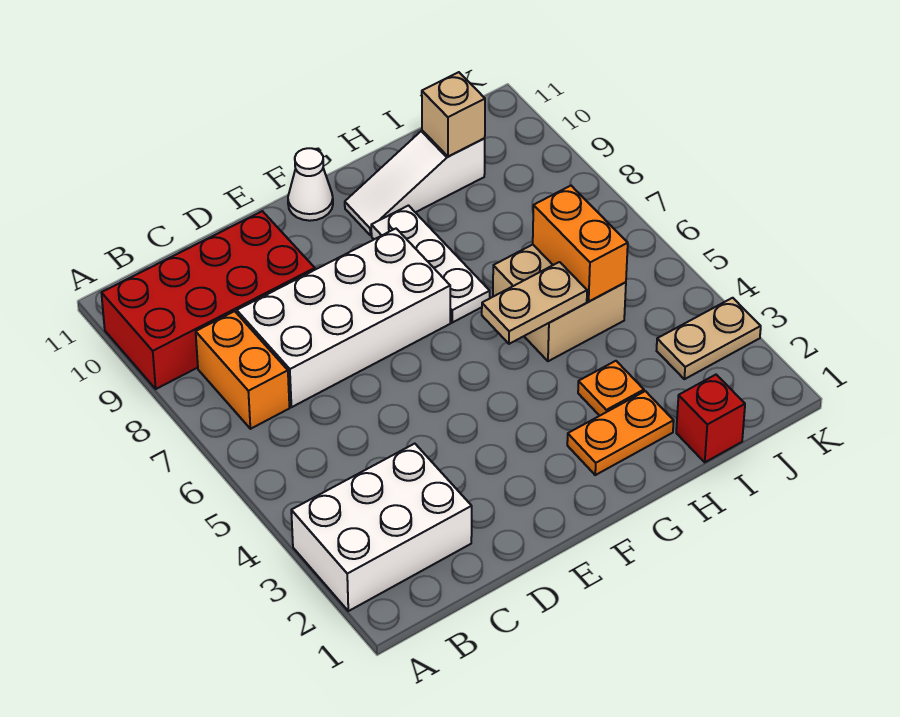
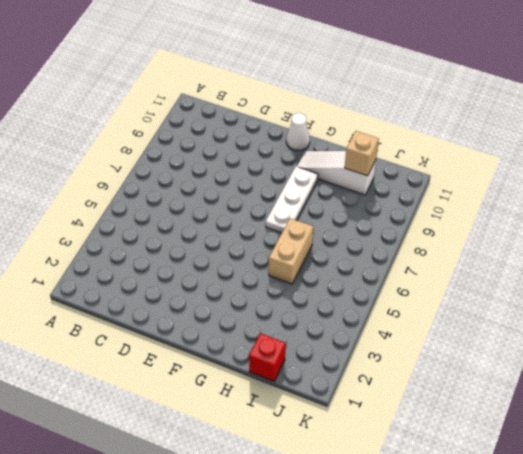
tan 1x2 brick [269,218,313,284] -> tan 2x2 brick [493,245,626,361]
none -> white 2x3 brick [291,444,472,611]
none -> red 2x4 brick [101,211,315,389]
none -> orange 1x2 brick [196,311,289,429]

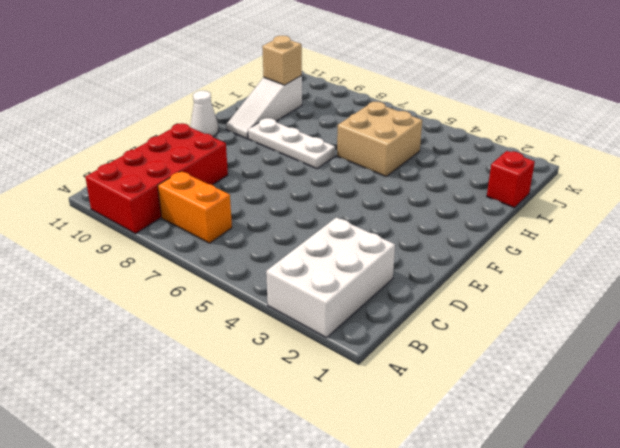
none -> white 2x4 brick [237,229,450,407]
none -> orange 1x2 plate [567,391,674,475]
none -> orange 1x1 plate [578,361,644,416]

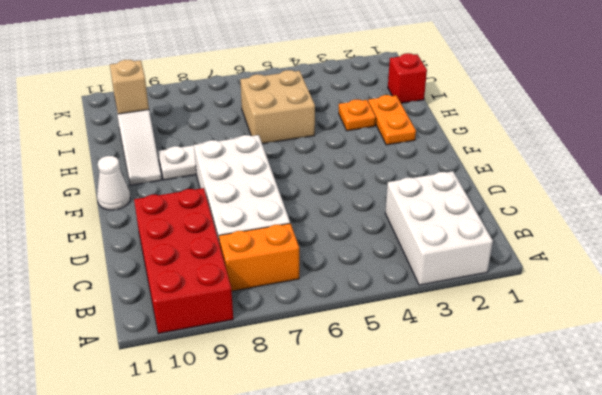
none -> tan 1x2 plate [657,298,761,379]
none -> tan 1x2 plate [482,262,587,344]
none -> orange 1x2 brick [533,186,628,301]

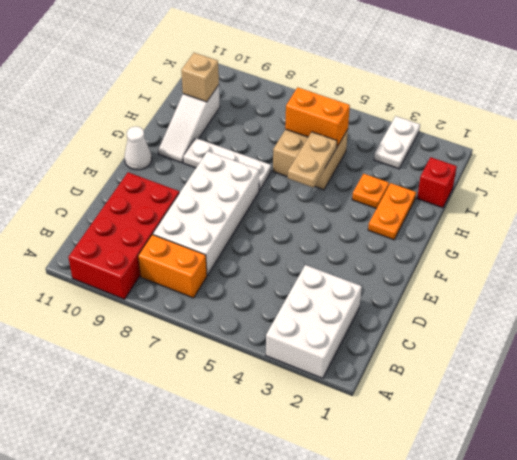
white 1x2 plate [374,116,420,169] -> tan 1x2 plate [657,298,761,379]

